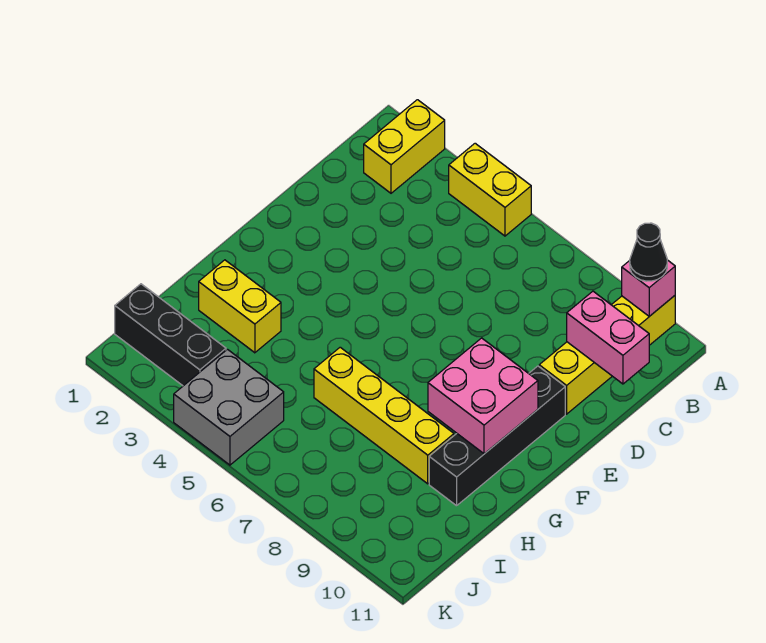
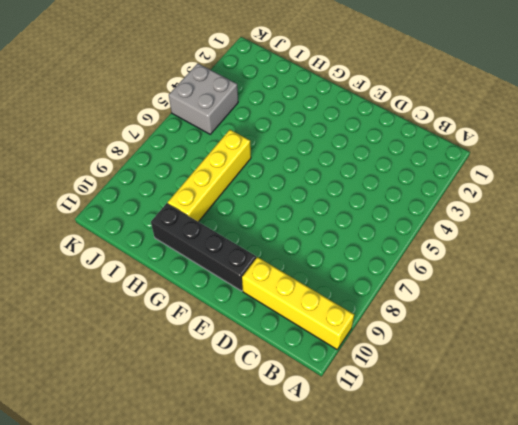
none -> yellow 1x2 brick [364,100,445,193]
none -> yellow 1x2 brick [449,143,531,236]
none -> yellow 1x2 brick [199,260,281,353]

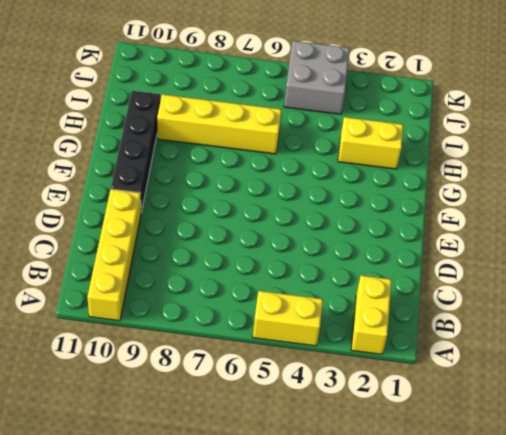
none -> black 1x3 brick [115,284,226,386]
none -> pink 1x1 brick [622,260,675,316]
none -> pink 1x2 brick [567,291,649,384]

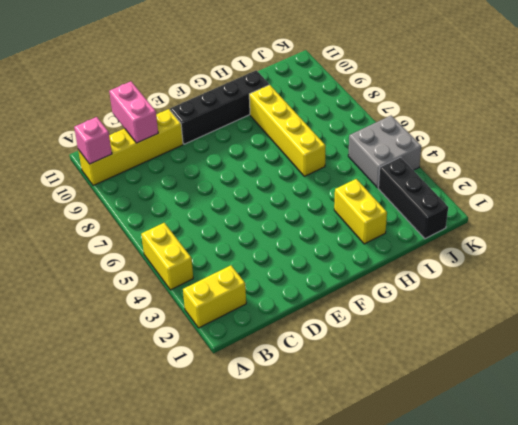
none -> pink 2x2 brick [428,338,538,454]
none -> black 1x1 cone [630,223,667,281]

